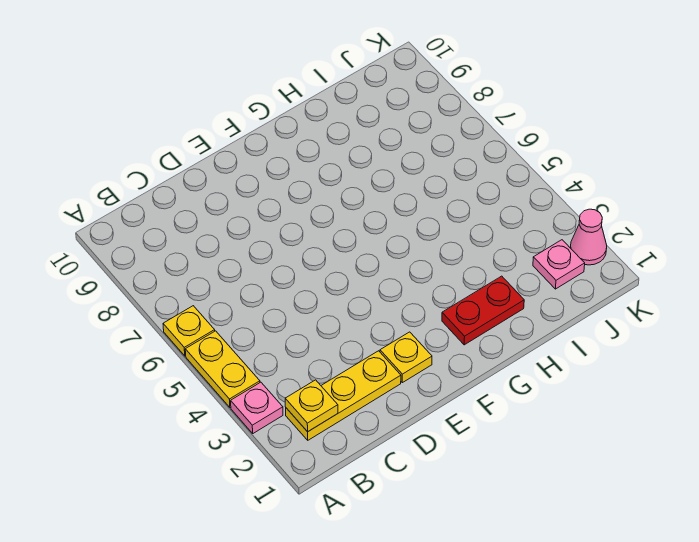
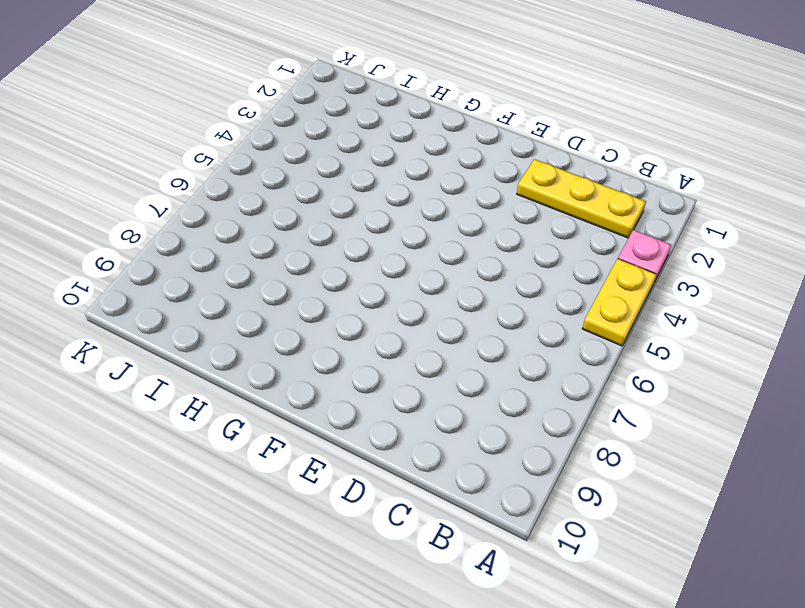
none -> yellow 1x1 plate [163,306,215,356]
none -> yellow 1x1 plate [380,332,432,383]

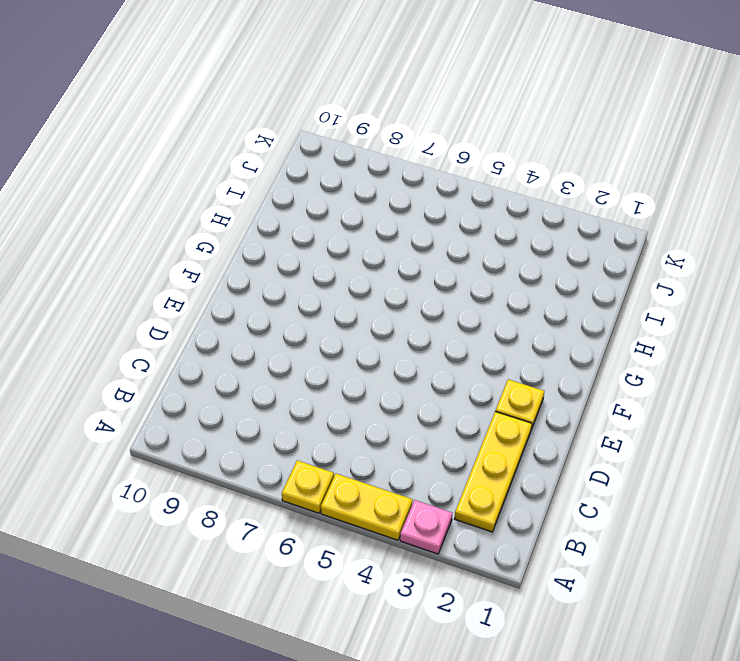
none -> red 1x2 plate [442,276,524,345]
none -> pink 1x1 plate [533,240,585,289]

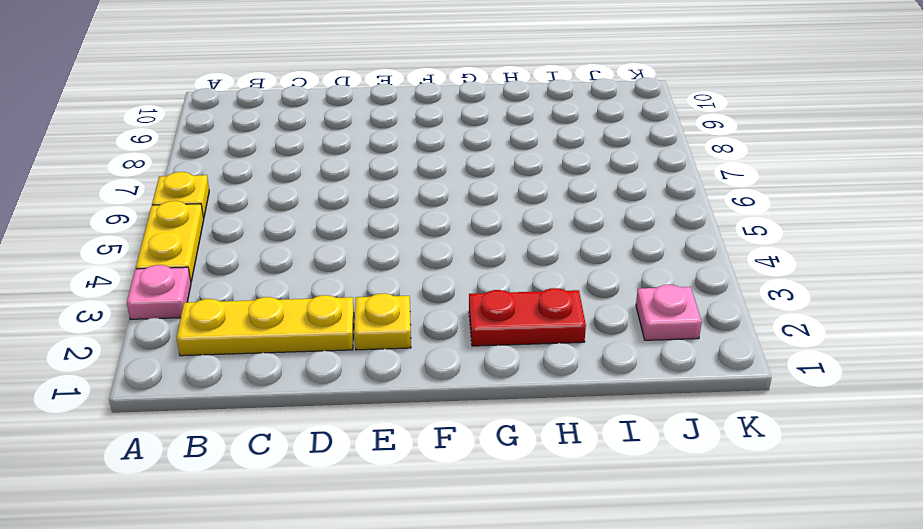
none -> pink 1x1 cone [570,209,607,265]
none -> yellow 1x1 plate [285,380,338,432]

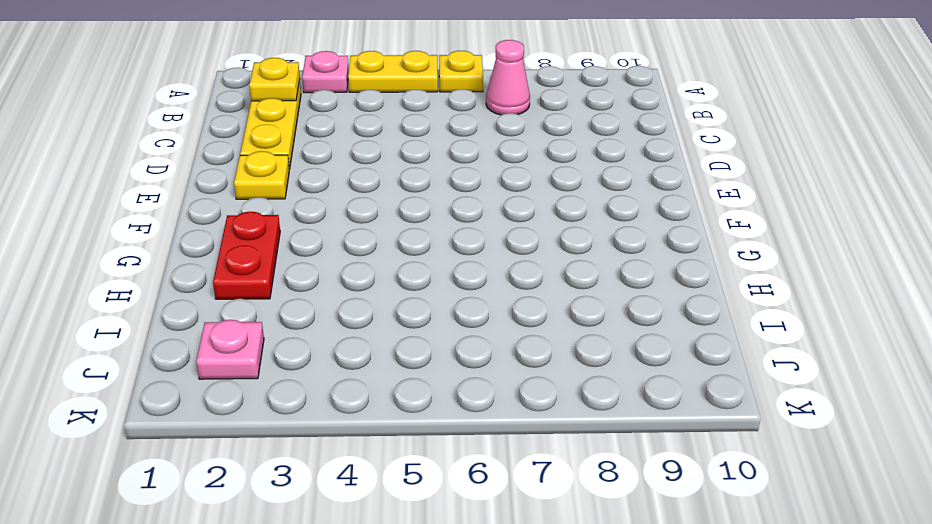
pink 1x1 cone [486,40,530,115] -> pink 1x1 cone moved to [570,209,607,265]

